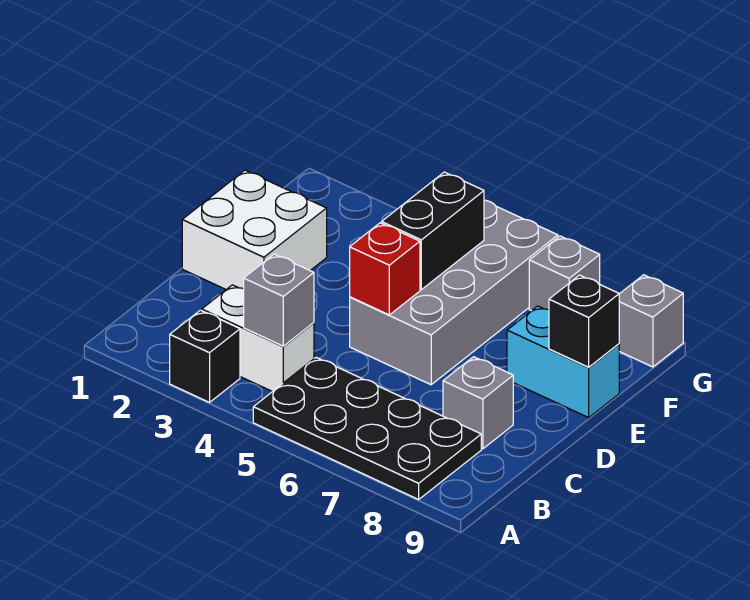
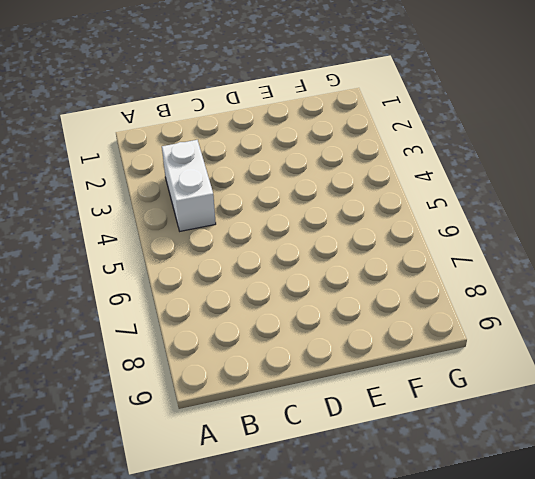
none -> black 1x1 brick [170,310,240,402]
none -> black 2x4 plate [253,358,481,499]
none -> grey 1x1 brick [443,357,513,449]

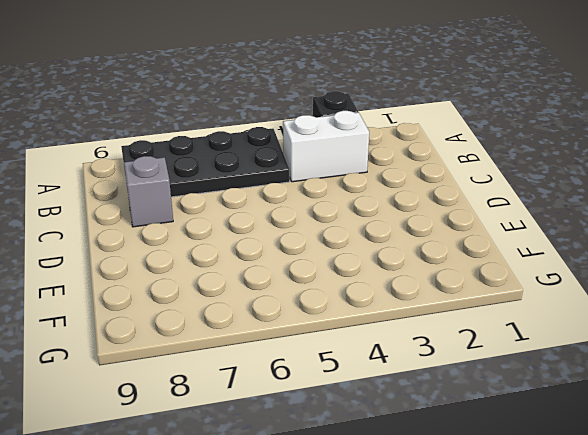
none -> white 2x2 brick [182,170,327,289]
none -> grey 2x4 brick [350,200,558,385]
none -> cyan 1x2 brick [507,306,619,418]

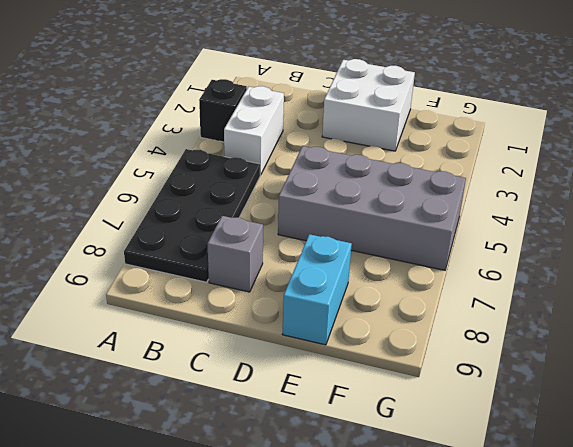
none -> grey 1x1 brick [529,236,600,311]
none -> grey 1x1 brick [619,275,683,367]
none -> grey 1x1 brick [244,254,314,346]

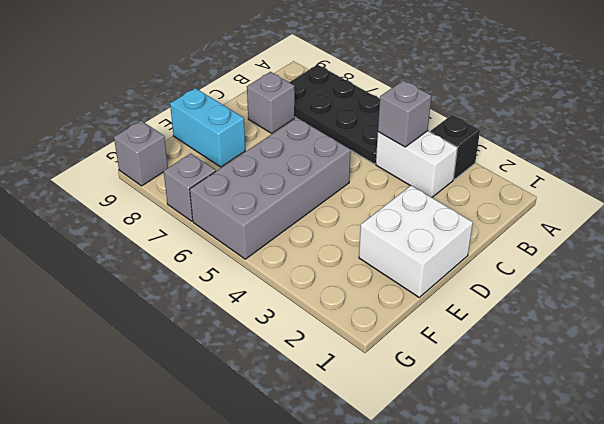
none -> red 1x1 brick [350,223,420,315]
none -> black 1x2 brick [382,172,484,290]
none -> black 1x1 brick [549,275,619,367]

